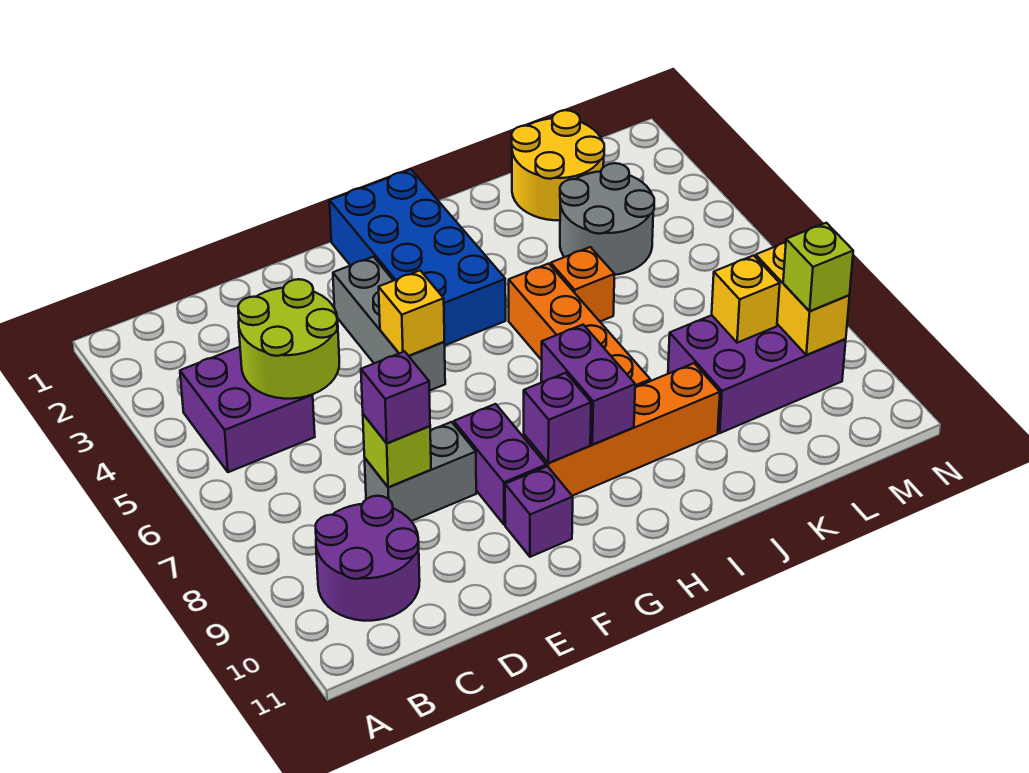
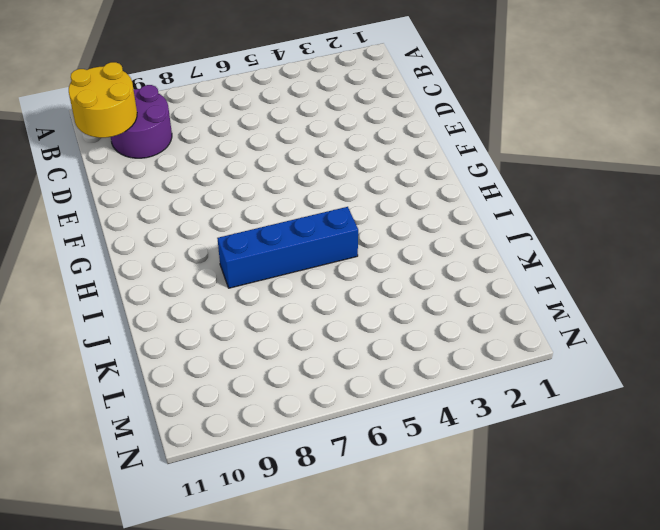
yellow 2x2 round brick [69,62,137,138] -> yellow 2x2 round brick moved to [512,110,604,220]
blue 1x4 brick [217,207,358,288] -> orange 1x4 brick [509,264,650,387]
none -> purple 2x2 brick [180,347,315,472]
none -> grey 1x2 brick [365,422,476,521]
none -> grey 1x3 brick [333,257,445,391]

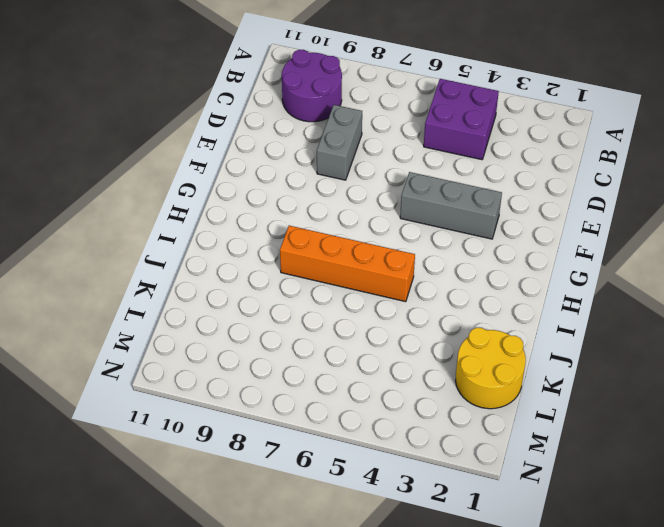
none -> purple 1x2 brick [454,404,546,525]
none -> purple 1x1 brick [505,466,573,557]
none -> blue 2x4 brick [330,169,506,345]

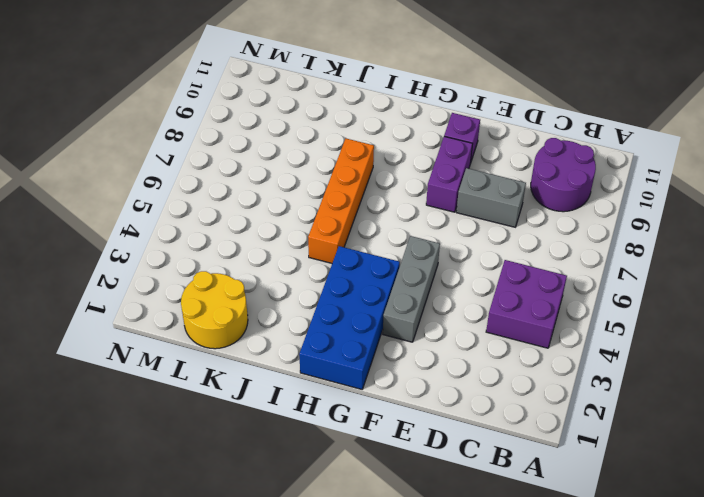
none -> orange 1x4 brick [524,363,720,496]
none -> orange 1x1 brick [551,247,615,321]
none -> grey 2x2 round brick [560,163,654,275]

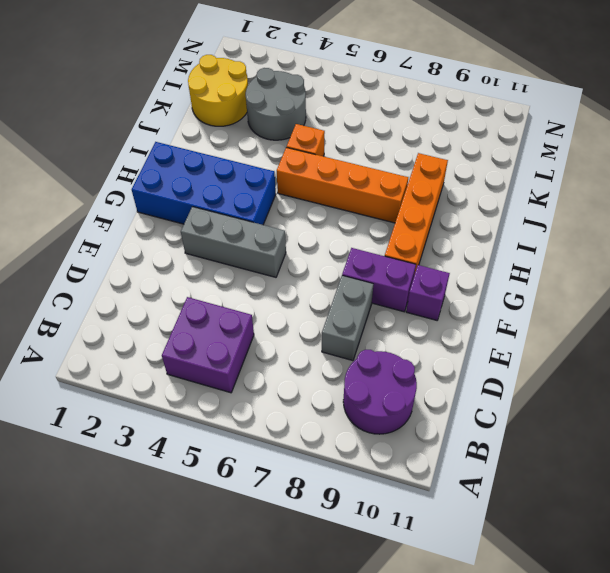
none -> purple 2x3 brick [668,315,846,433]
none -> lime 2x2 round brick [238,279,339,399]
none -> lime 1x1 brick [363,414,431,487]

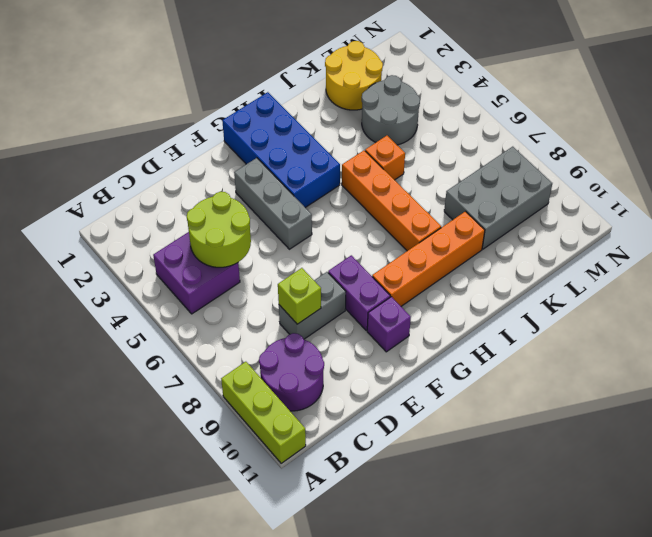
lime 1x3 brick [221,362,306,463] -> none
grey 2x3 brick [444,147,552,249] -> purple 2x3 brick [668,315,846,433]
none -> yellow 1x1 brick [379,271,444,356]
none -> purple 1x1 brick [524,373,591,463]
none -> purple 1x2 brick [541,325,635,445]

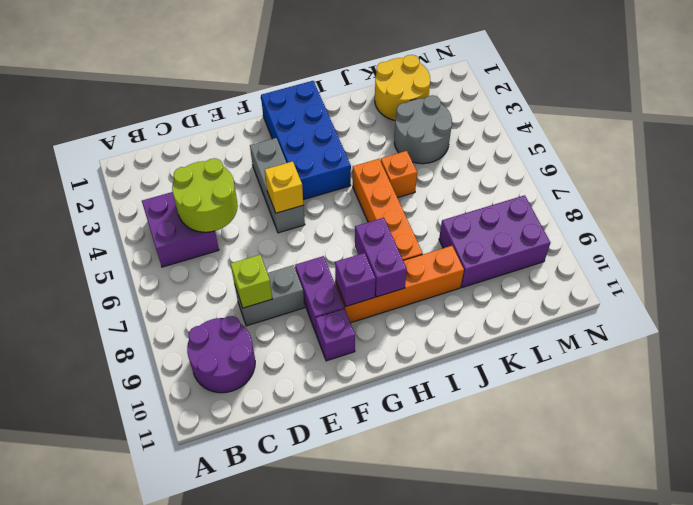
none -> yellow 1x1 brick [712,255,780,343]
none -> yellow 1x2 brick [756,243,850,355]
none -> purple 1x1 brick [361,351,430,443]

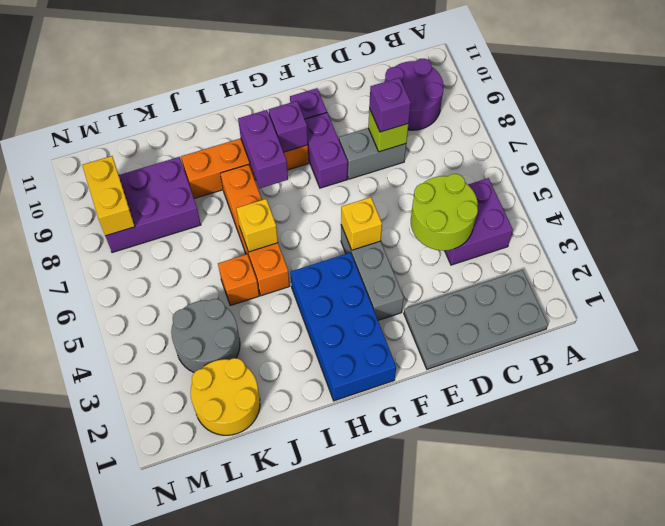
grey 2x4 plate [404,270,548,369] -> none
yellow 1x1 brick [236,199,278,252] -> yellow 1x1 brick moved to [712,255,780,343]
none -> lime 1x1 brick [783,223,853,311]

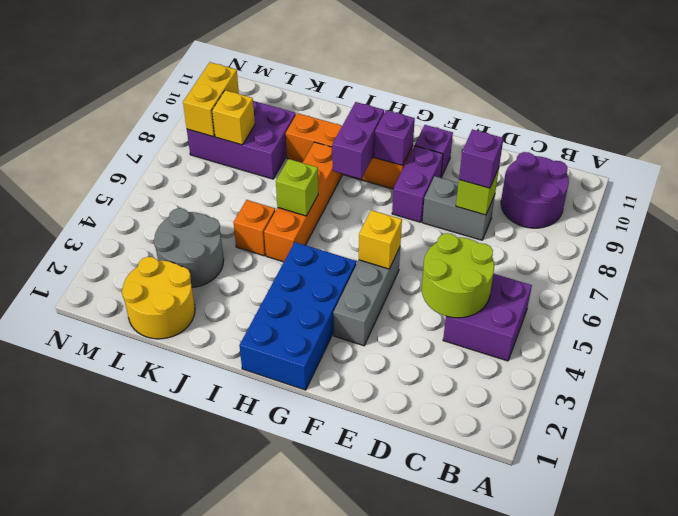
lime 1x1 brick [276,159,318,216] -> lime 1x1 brick moved to [783,223,853,311]

